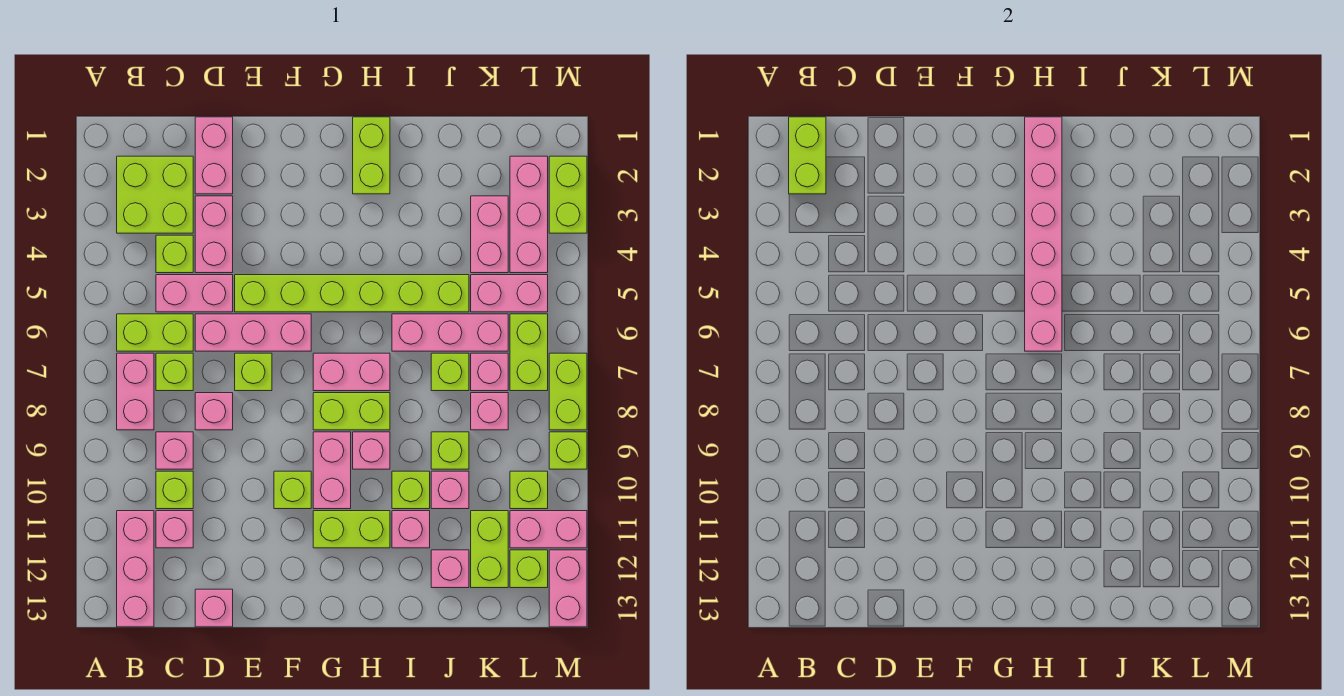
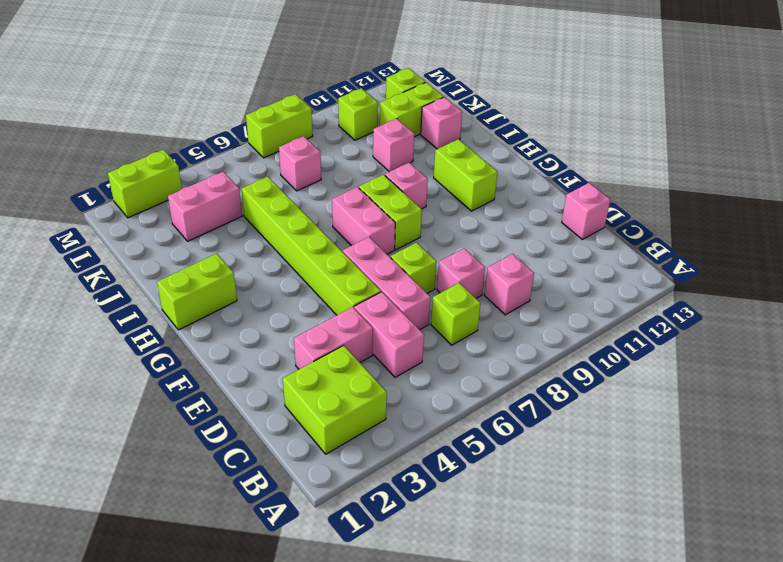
none -> lime 1x2 brick [117,314,193,351]
none -> pink 1x2 brick [117,353,154,430]
none -> pink 1x3 brick [117,511,154,627]
none -> lime 1x1 brick [156,235,193,273]

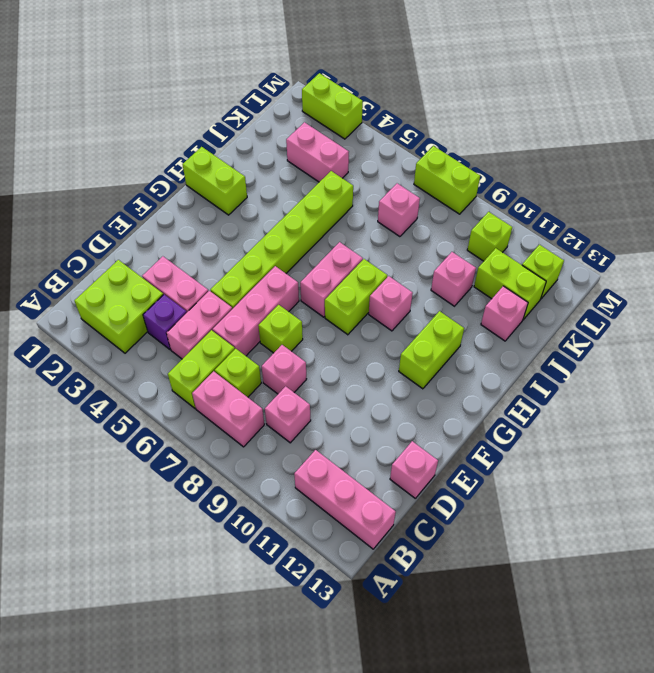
purple 1x1 brick [143,295,187,349] -> lime 1x1 brick [156,235,193,273]
none -> lime 1x1 brick [156,471,193,509]
none -> pink 1x1 brick [156,511,193,548]
none -> pink 1x2 brick [195,117,233,194]
none -> lime 1x1 brick [274,471,311,509]

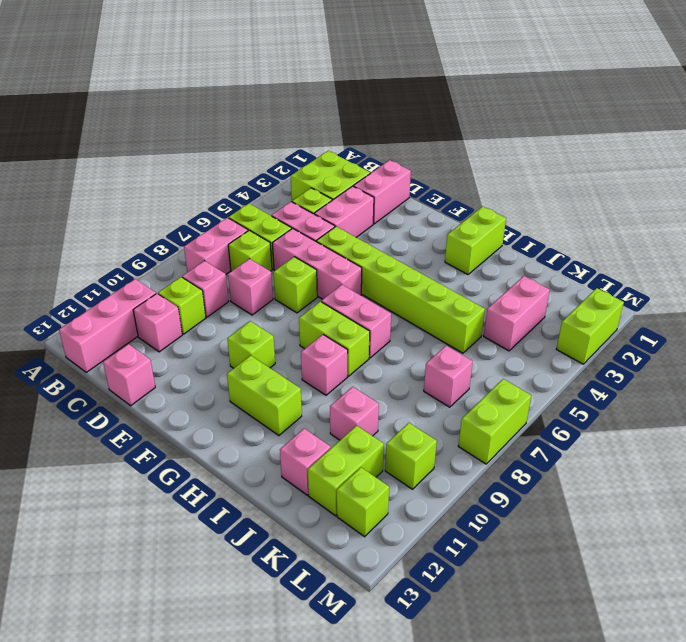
none -> pink 1x2 brick [313,432,351,509]
none -> pink 1x3 brick [392,314,508,351]
none -> lime 1x1 brick [392,471,430,509]
none -> pink 1x1 brick [392,511,430,548]

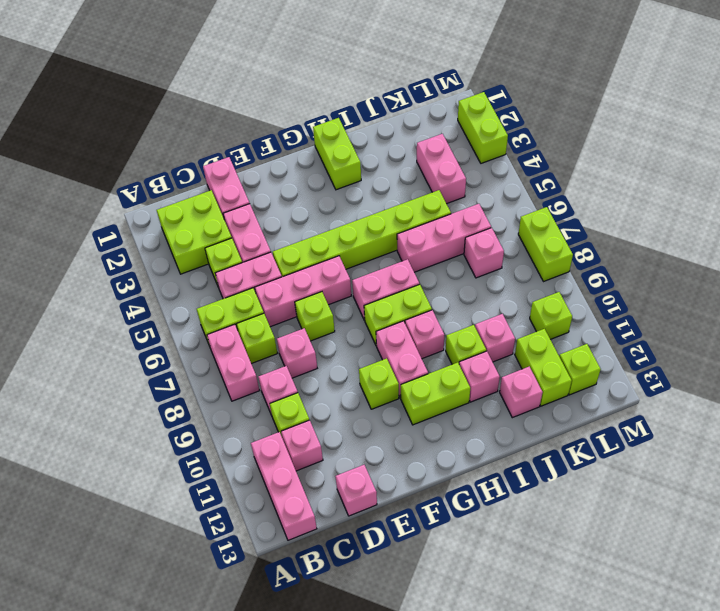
none -> lime 1x1 brick [431,353,469,391]
none -> lime 1x1 brick [431,432,469,469]
none -> pink 1x2 brick [471,275,548,312]
none -> pink 1x1 brick [471,393,508,430]

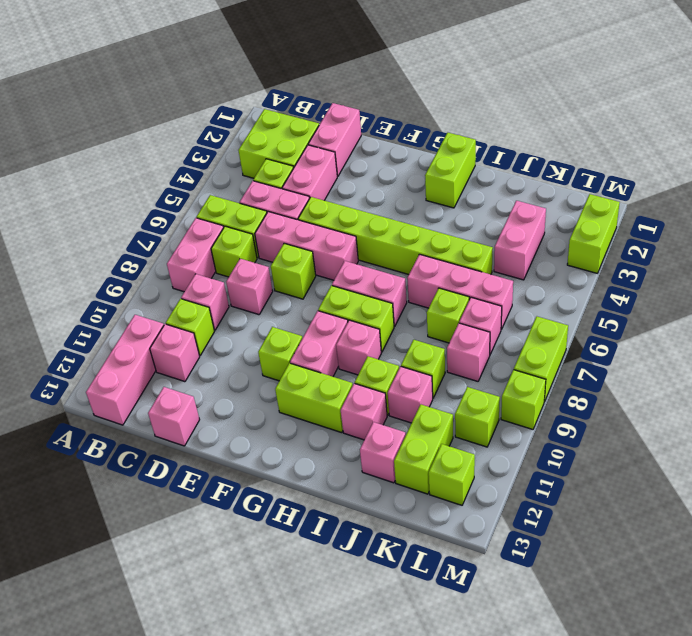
none -> pink 1x2 brick [471,275,548,312]
none -> pink 1x3 brick [510,156,548,273]
none -> lime 1x2 brick [510,314,548,391]
none -> pink 1x2 brick [510,511,587,548]

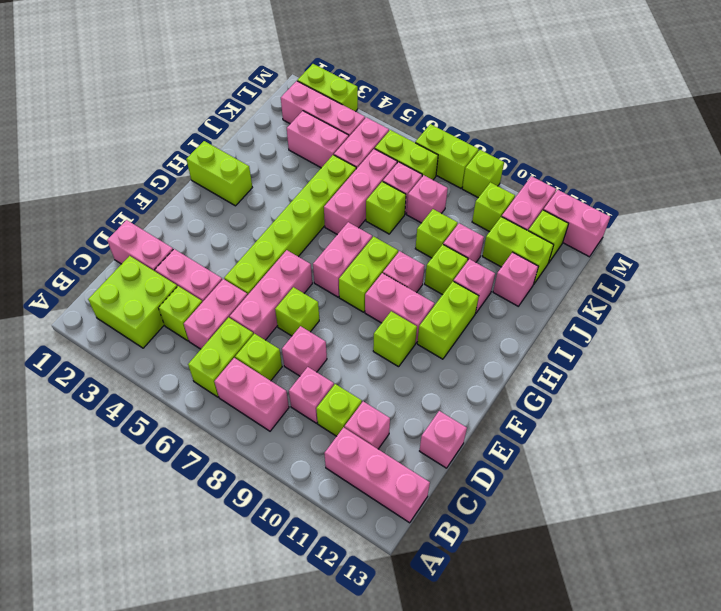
none -> lime 1x2 brick [789,117,826,194]
none -> pink 1x6 brick [1025,117,1062,351]

